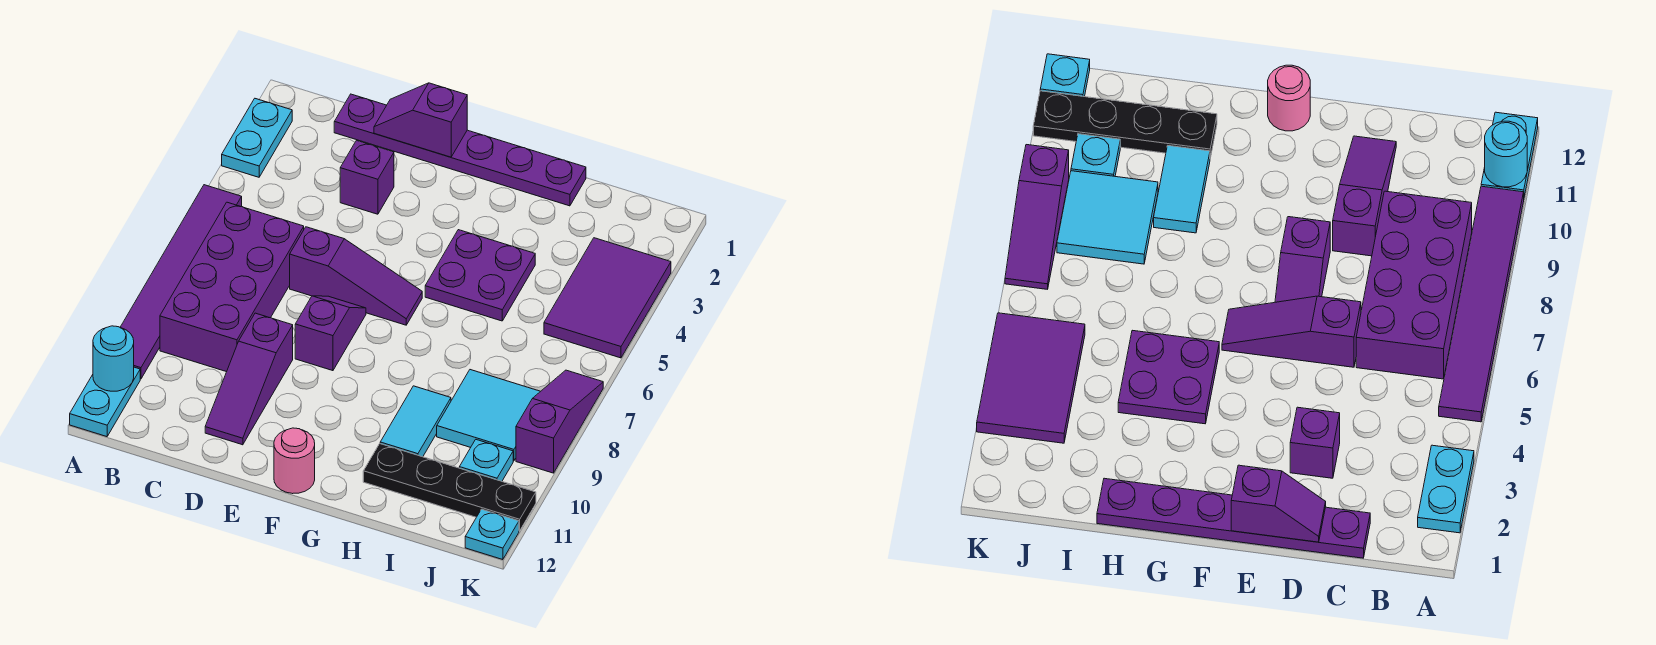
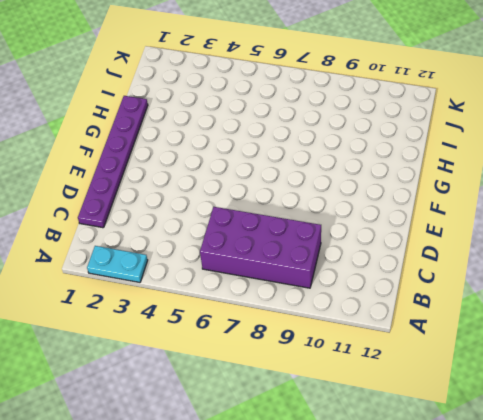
none -> purple 1x6 tile [120,185,242,379]
none -> cyan 1x2 plate [70,367,140,437]
none -> purple 1x1 brick [340,140,394,214]

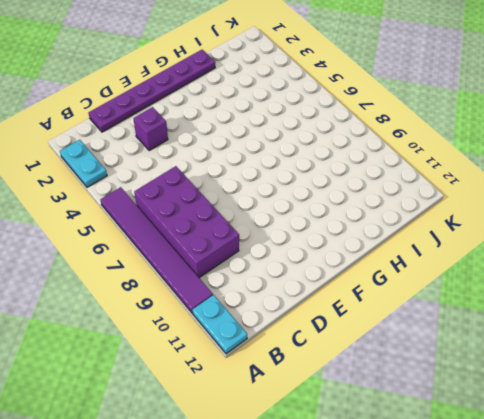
none -> purple 1x3 slope [290,227,422,325]
none -> purple 1x3 slope [205,313,293,445]
none -> purple 1x2 slope [295,296,366,371]

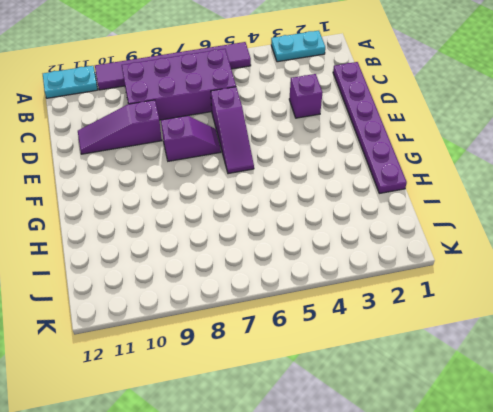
none -> pink 1x1 round brick [274,428,315,494]
none -> purple 2x2 plate [425,230,535,321]
none -> cyan 1x2 tile [380,386,451,457]

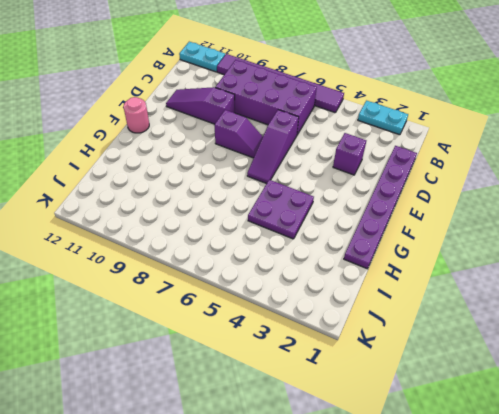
none -> cyan 1x2 tile [380,386,451,457]
none -> black 1x4 plate [363,444,536,531]
none -> cyan 2x2 tile [437,370,541,461]

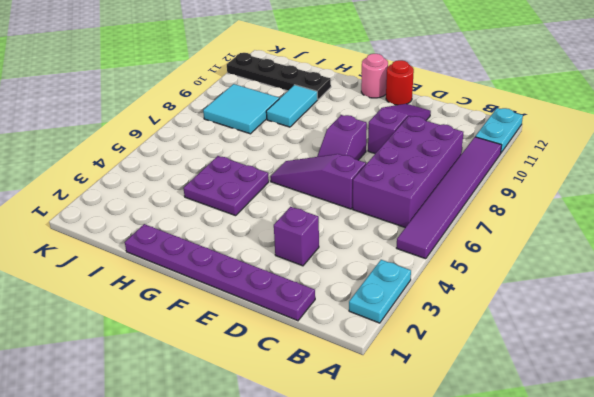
red 1x1 round brick [386,60,414,105] -> none
none -> purple 2x3 tile [544,238,671,358]
none -> cyan 1x1 plate [459,440,513,481]
none -> purple 1x3 slope [516,370,603,473]

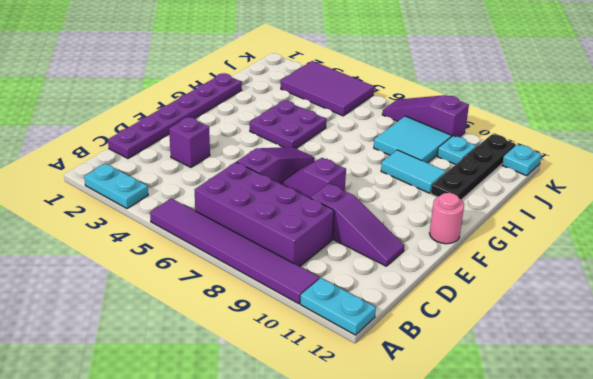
none -> cyan 1x1 round brick [93,326,134,391]
none -> purple 1x2 slope [374,83,467,157]

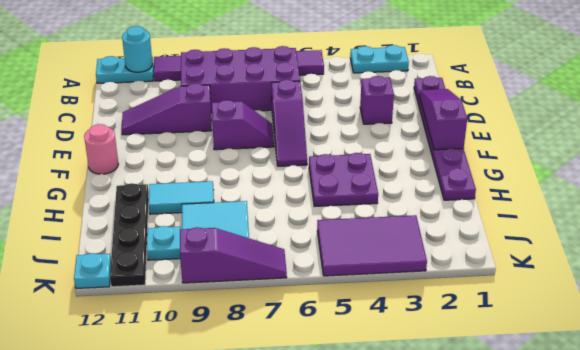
purple 1x3 slope [419,89,467,150] -> purple 1x2 slope [374,83,467,157]

